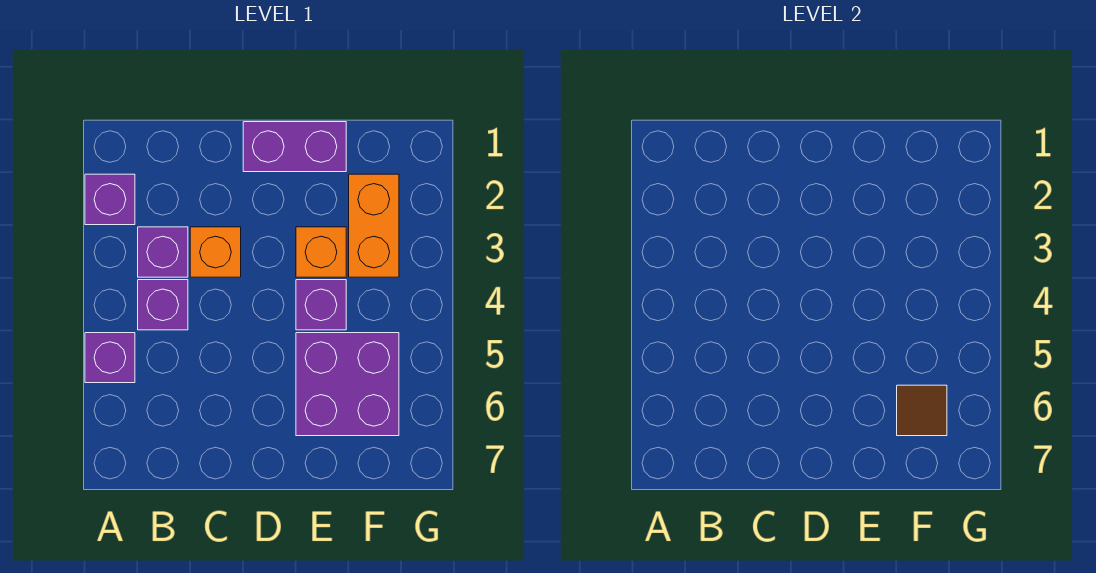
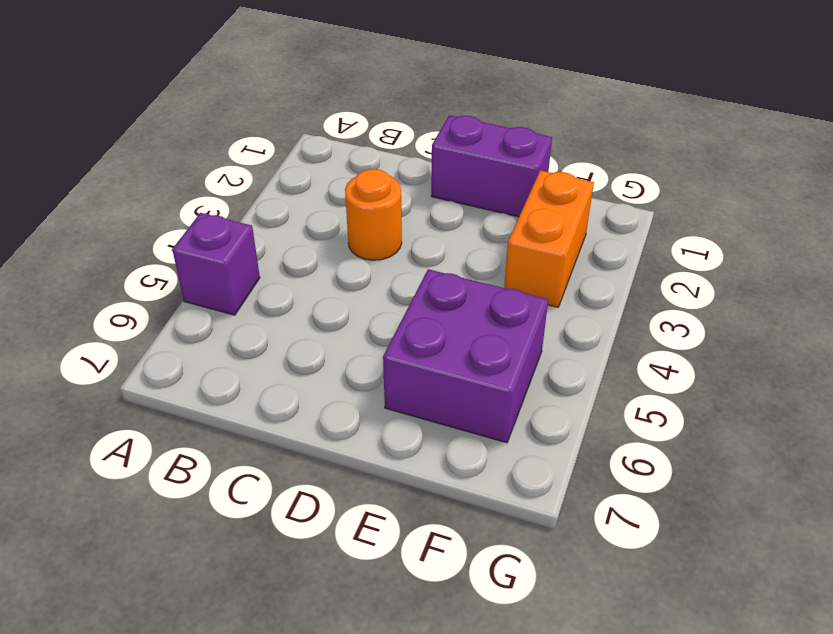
orange 1x1 round brick [345,169,402,260] -> orange 1x1 brick [190,227,241,277]
none -> purple 1x1 brick [85,174,135,225]
none -> purple 1x1 brick [138,227,188,277]

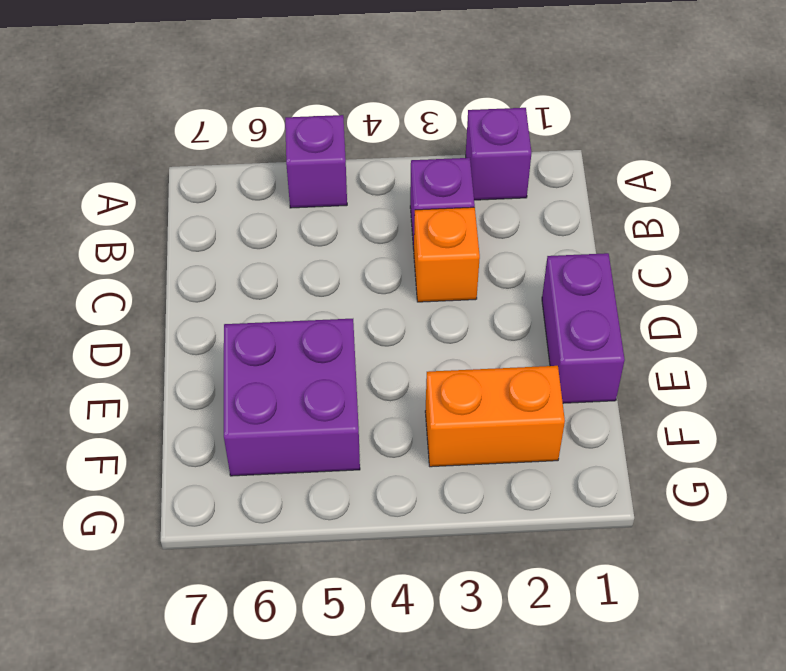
none -> purple 1x1 brick [138,280,188,330]
none -> orange 1x1 brick [296,227,346,277]

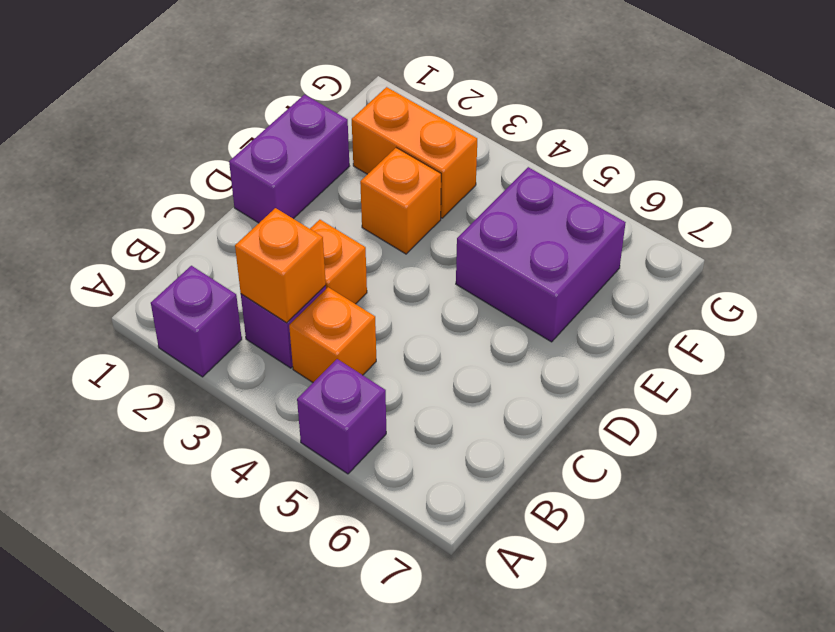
orange 1x1 brick [235,208,326,323] -> none
orange 1x1 brick [289,287,376,382] -> purple 1x1 brick [138,280,188,330]
none -> purple 1x1 brick [296,280,346,330]
none -> brown 1x1 tile [897,385,947,436]

